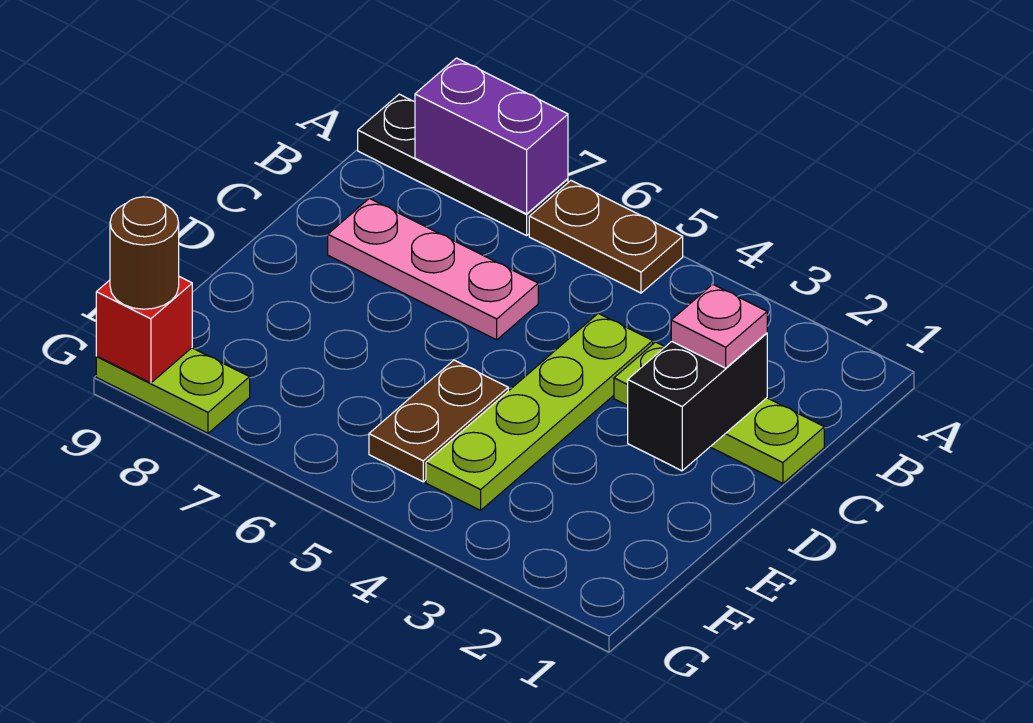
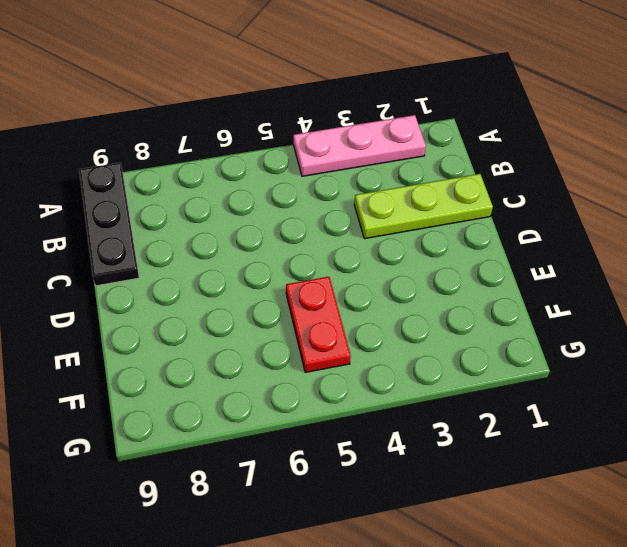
pink 1x3 plate [293,115,426,176] -> pink 1x3 plate moved to [328,198,538,340]
black 1x3 plate [79,163,139,286] -> black 1x3 plate turned to [358,94,568,236]
red 1x2 plate [286,277,351,373] -> brown 1x2 plate [369,360,508,482]
none -> brown 1x2 plate [529,181,683,293]
none -> lime 1x4 plate [426,313,653,510]
none -> lime 1x2 plate [96,348,250,433]

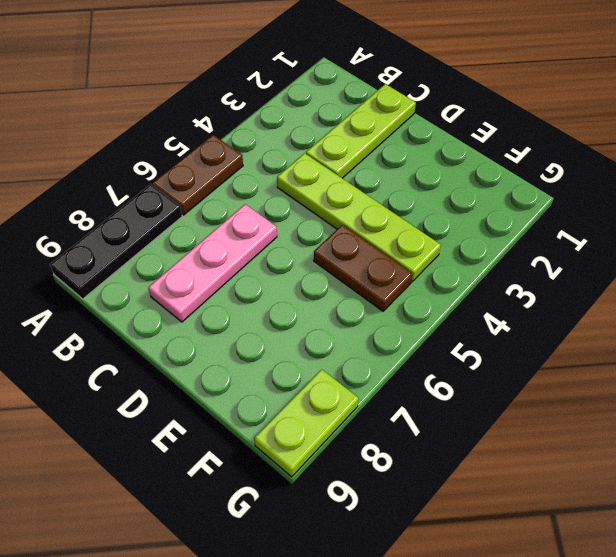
none -> purple 1x2 brick [415,58,568,214]
none -> black 1x2 brick [628,333,767,471]
none -> red 1x1 brick [96,277,192,383]

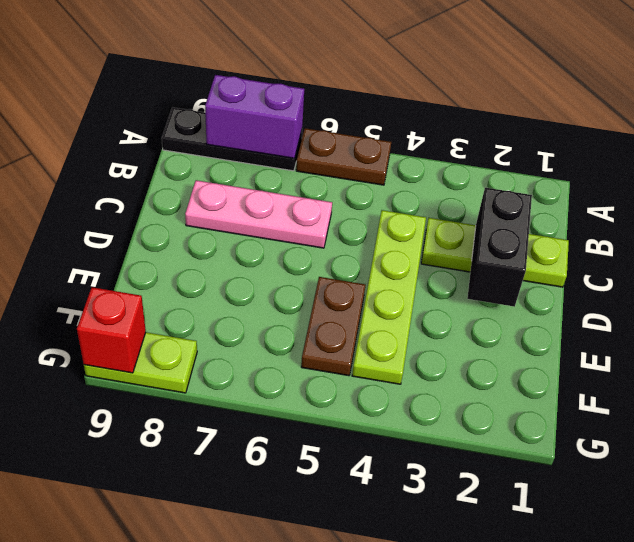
none -> pink 1x1 plate [671,284,767,368]
none -> brown 1x1 round brick [110,197,179,309]

